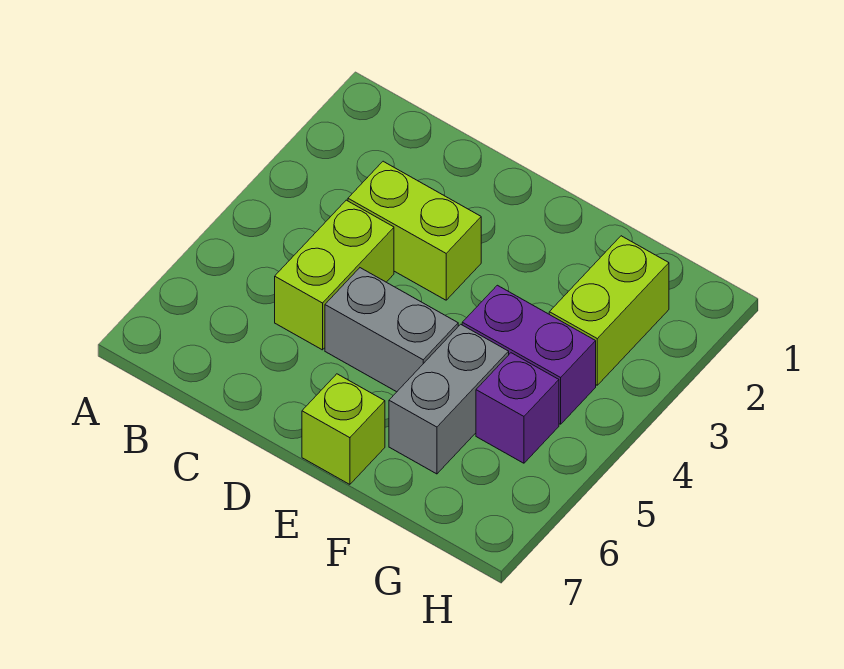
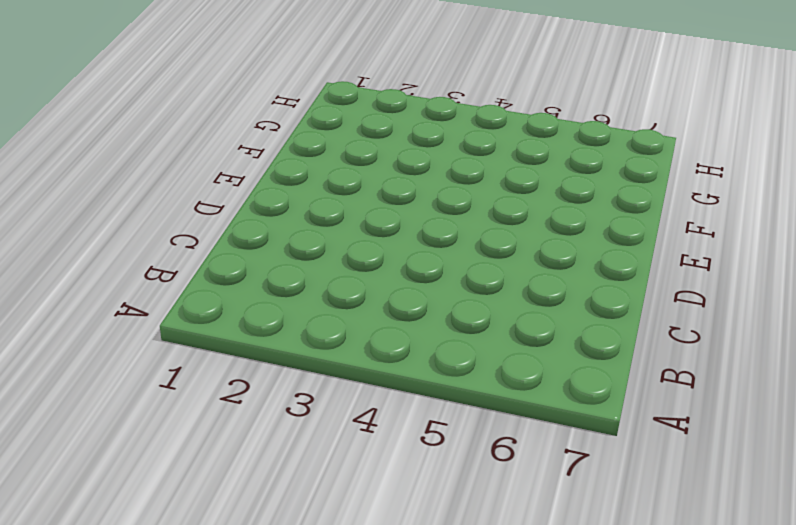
none -> lime 1x2 brick [348,161,481,300]
none -> lime 1x2 brick [275,200,394,350]

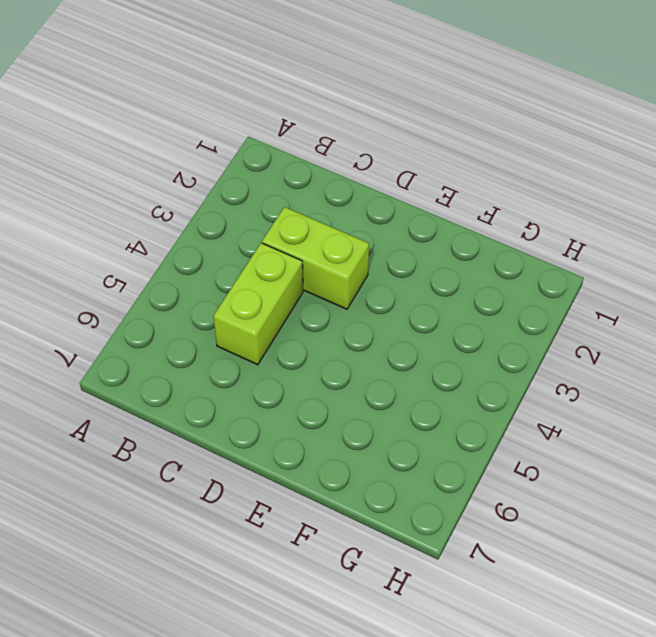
none -> grey 1x2 brick [325,268,458,392]
none -> lime 1x1 brick [302,374,385,484]

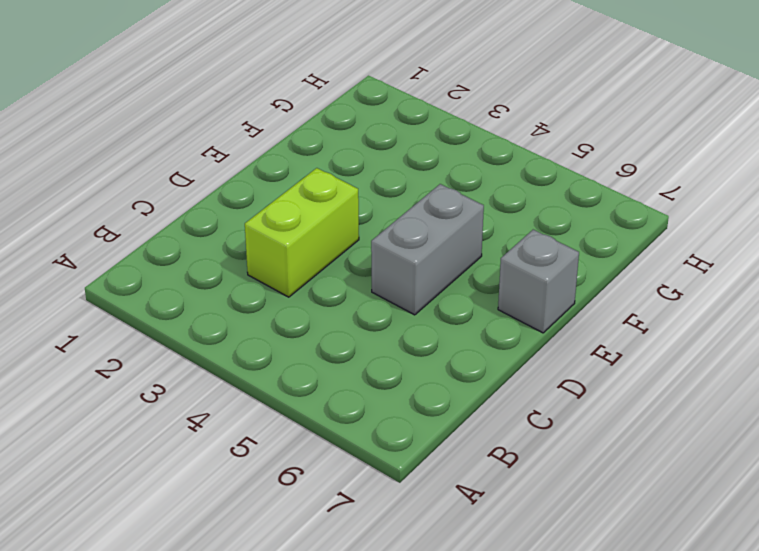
grey 1x1 brick [498,230,579,333] -> lime 1x1 brick [302,374,385,484]
none -> lime 1x2 brick [275,200,394,350]
none -> purple 1x2 brick [462,285,596,424]

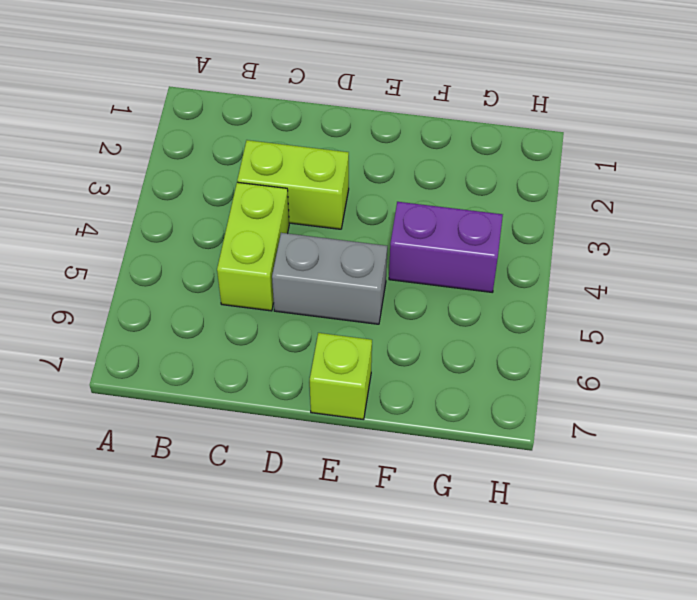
none -> grey 1x2 brick [389,324,509,474]
none -> lime 1x2 brick [549,236,669,385]

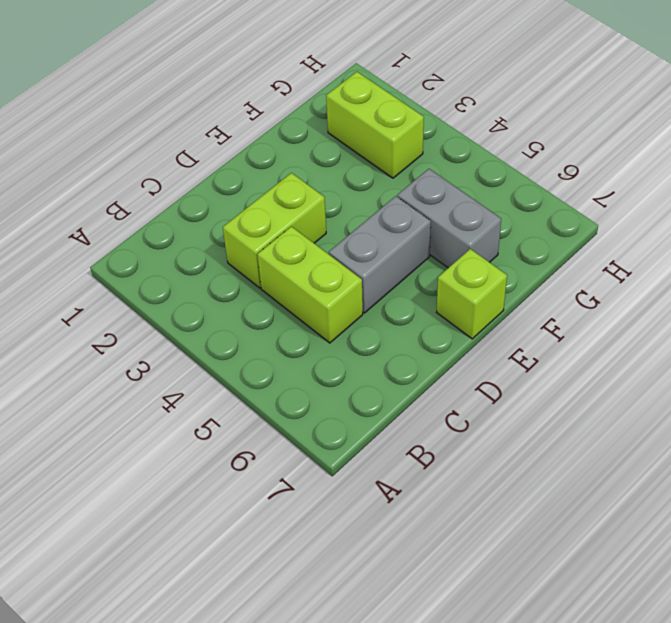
none -> purple 1x2 brick [462,285,596,424]
none -> purple 1x1 brick [476,353,559,463]

